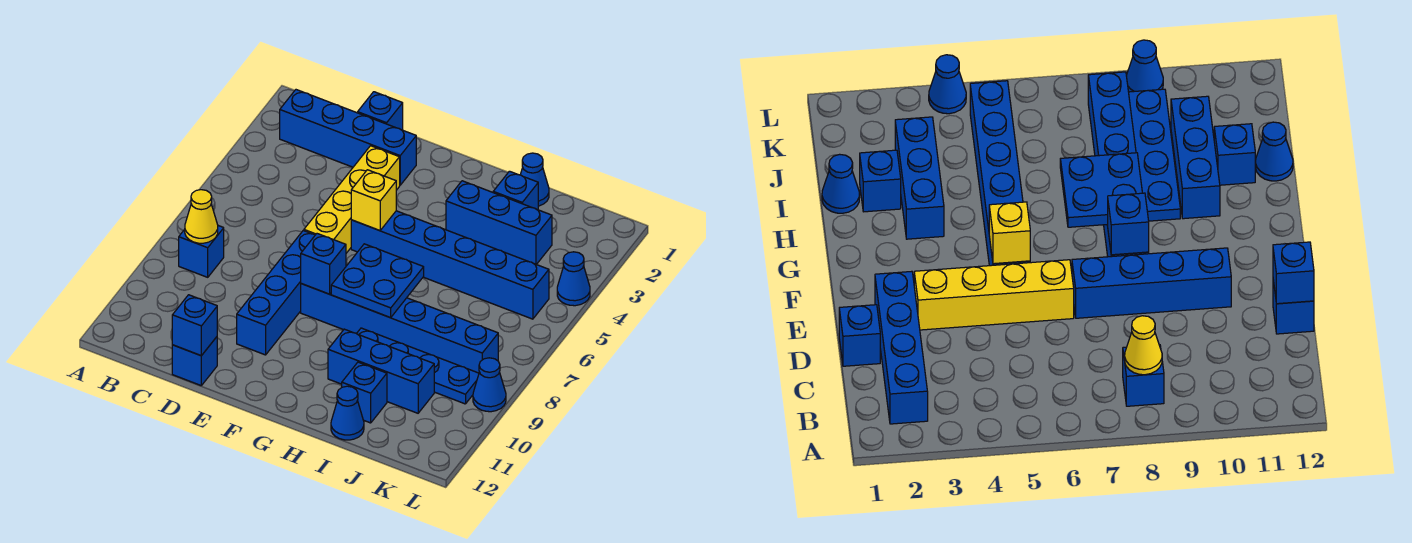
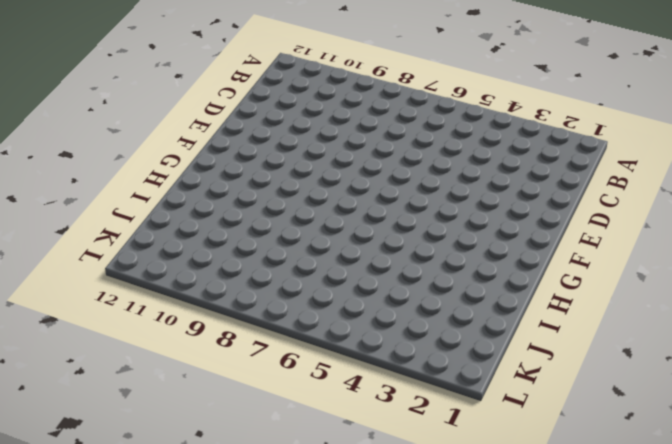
none -> blue 1x4 brick [280,90,416,185]
none -> blue 1x1 brick [179,226,224,277]
none -> blue 1x1 brick [358,92,403,130]

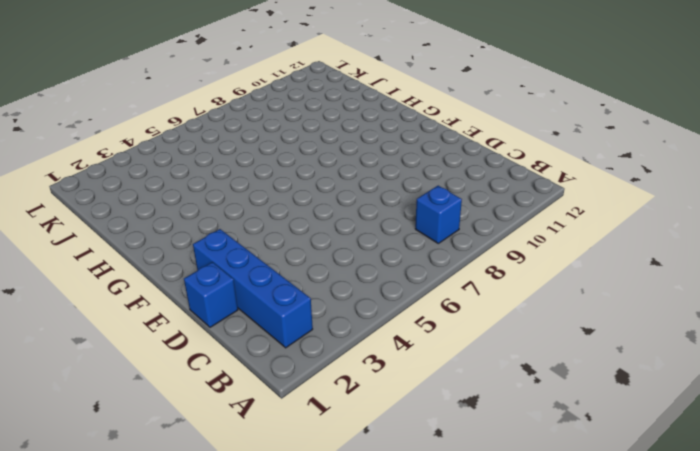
none -> blue 1x1 brick [172,337,217,385]
none -> yellow 1x4 brick [304,146,400,253]
none -> blue 1x4 brick [237,231,315,355]

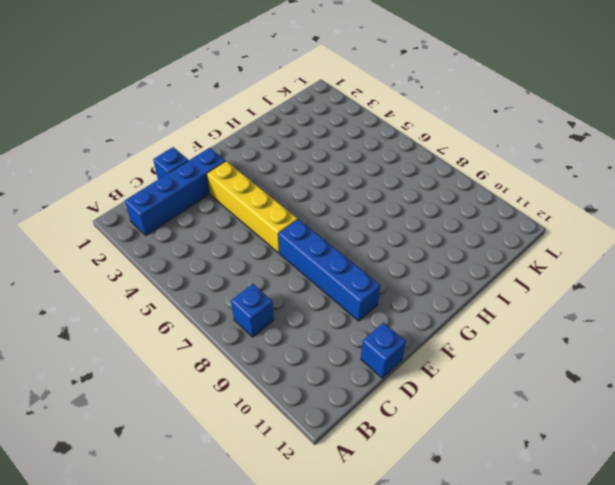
none -> blue 1x6 brick [351,211,549,319]
none -> blue 1x6 brick [301,284,498,373]
none -> blue 1x3 brick [446,181,552,264]

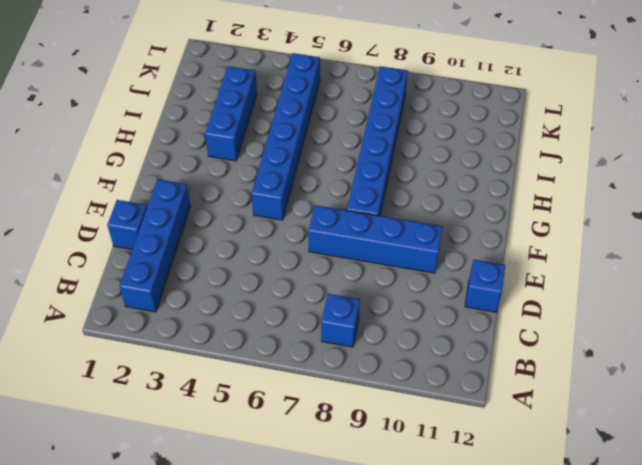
none -> yellow 1x4 brick [304,146,400,253]
none -> blue 1x4 plate [357,328,479,404]
none -> blue 1x3 brick [328,329,434,413]

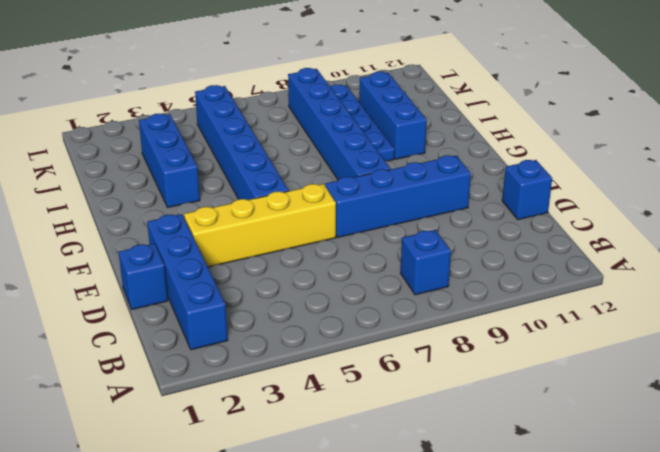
none -> blue 1x1 cone [520,153,549,206]
none -> blue 1x1 brick [493,171,538,210]
none -> blue 1x1 brick [342,362,387,423]

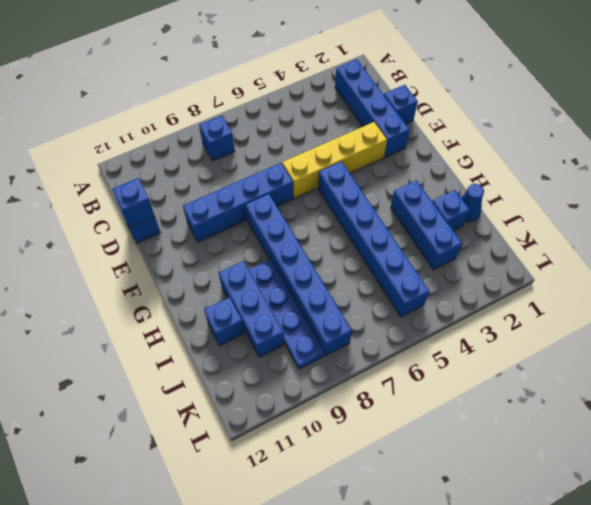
none -> blue 1x1 cone [331,386,364,440]
none -> blue 1x1 cone [557,252,590,306]
none -> blue 1x1 cone [473,358,506,412]

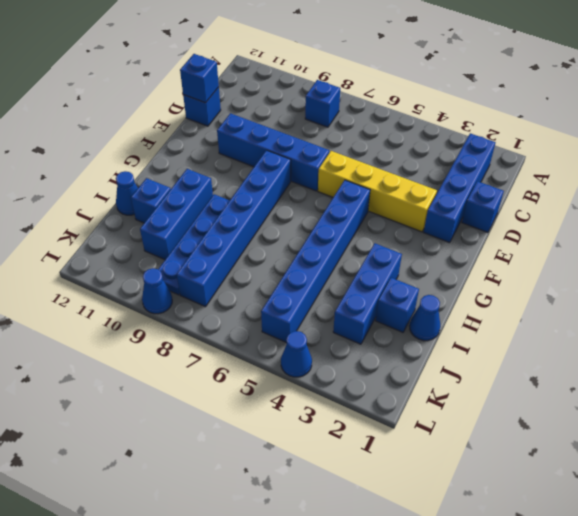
none -> yellow 1x1 cone [185,190,218,243]
none -> yellow 1x1 brick [351,170,396,231]
none -> blue 1x1 brick [301,234,346,294]

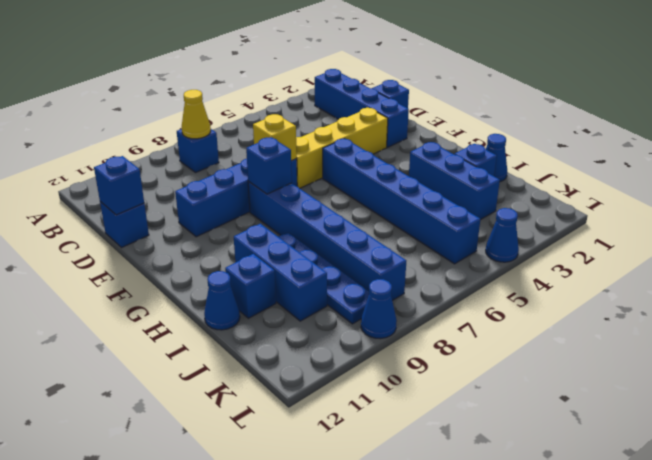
yellow 1x1 brick [253,114,297,161] -> yellow 1x1 brick moved to [351,170,396,231]
none -> blue 2x2 plate [331,244,424,318]

